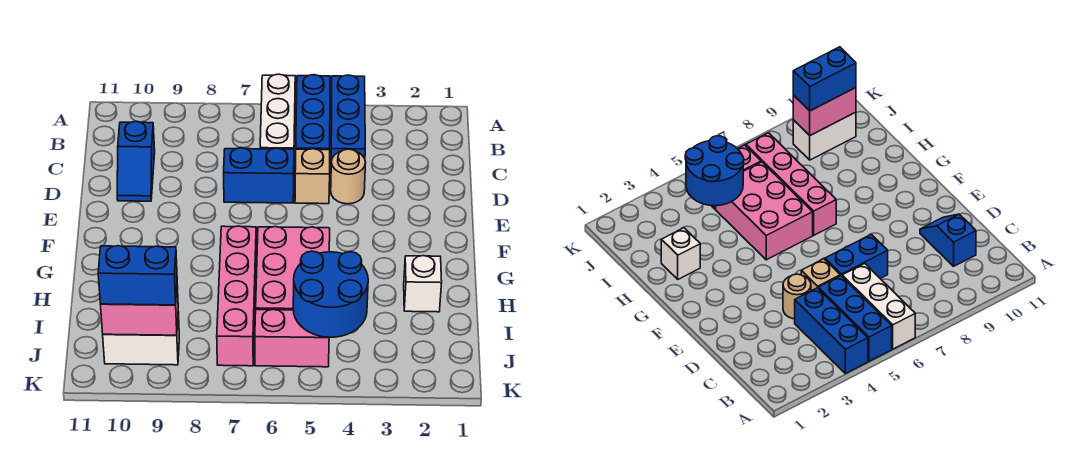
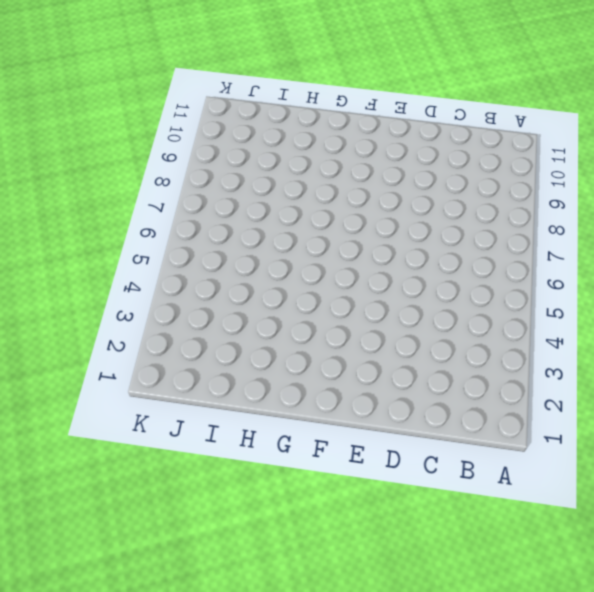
none -> blue 1x3 brick [331,75,365,162]
none -> blue 1x3 brick [296,75,330,150]
none -> white 1x3 brick [260,74,295,149]

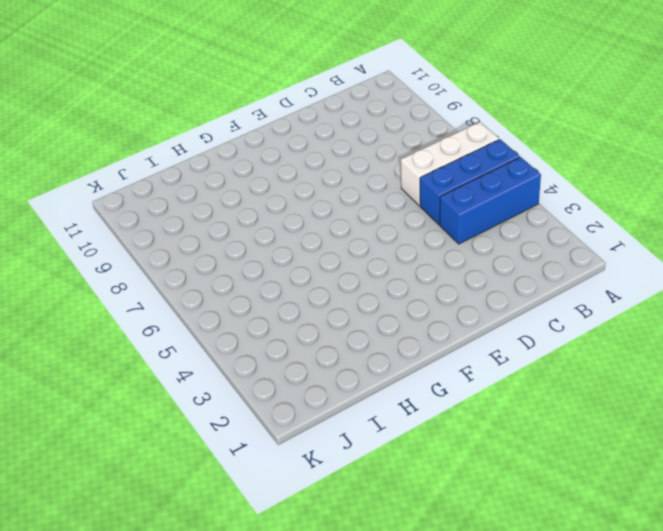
none -> blue 1x2 slope [117,121,155,201]
none -> tan 1x1 round brick [331,149,366,204]
none -> tan 1x1 brick [295,149,330,204]

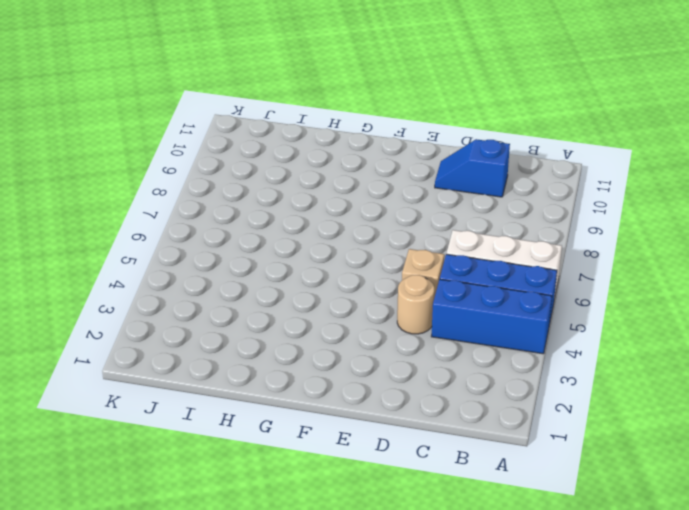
none -> blue 1x2 brick [224,148,294,203]
none -> pink 2x3 brick [256,227,330,310]
none -> pink 1x4 brick [217,226,256,366]

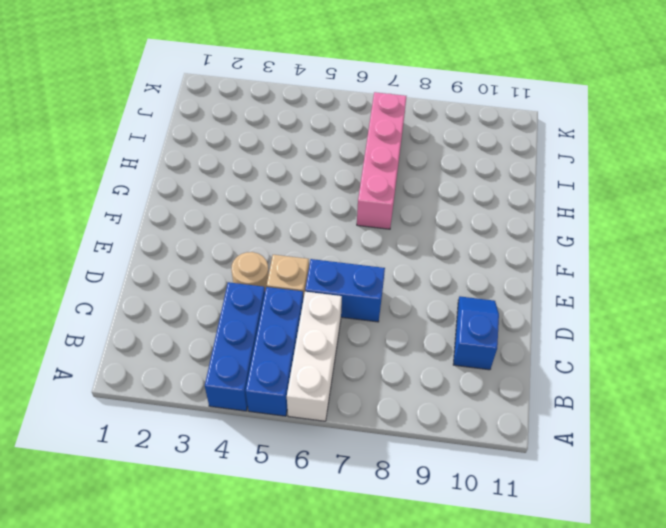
none -> pink 2x3 brick [256,227,330,310]
none -> white 1x1 brick [404,256,442,312]
none -> pink 1x2 brick [255,309,329,367]

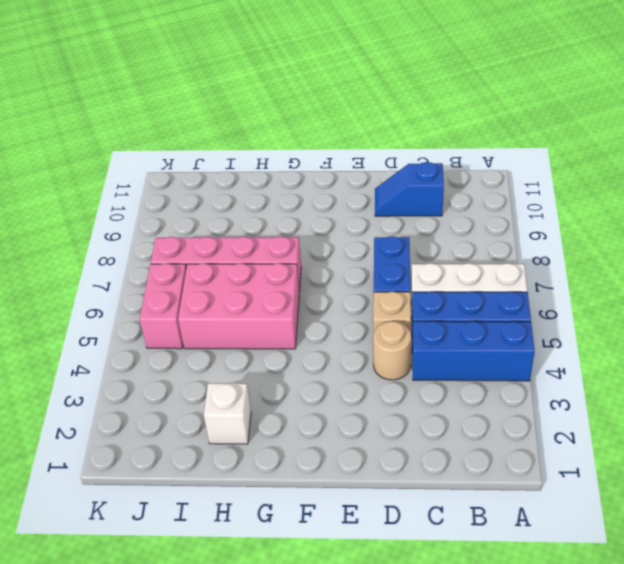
none -> white 1x2 brick [103,312,179,365]
none -> blue 2x2 round brick [293,251,368,337]
none -> pink 1x2 brick [101,285,178,335]

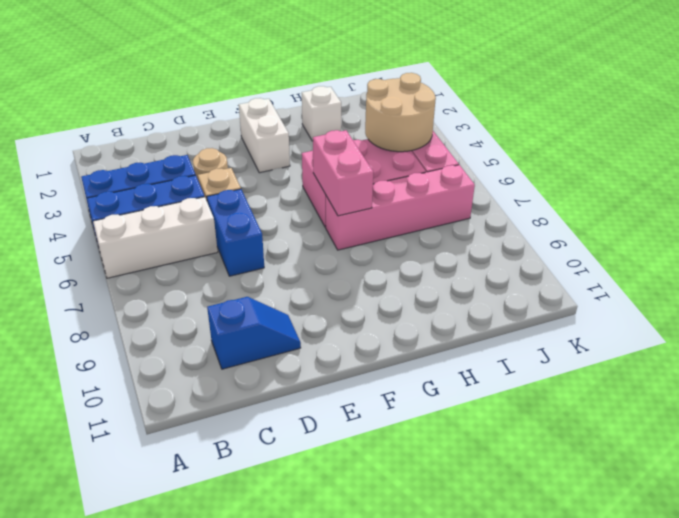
white 1x2 brick [239,98,290,173] -> white 1x2 brick moved to [103,312,179,365]
pink 1x2 brick [313,130,373,216] -> pink 1x2 brick moved to [101,285,178,335]
tan 2x2 round brick [365,73,436,152] -> blue 2x2 round brick [293,251,368,337]
none -> blue 1x2 brick [98,246,177,305]

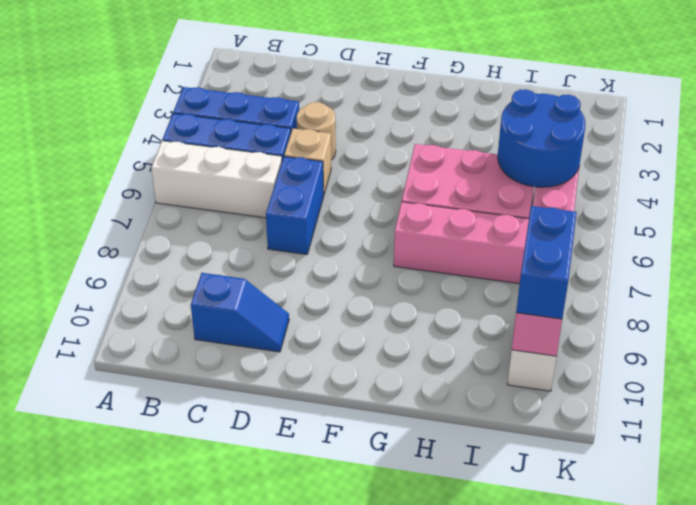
none -> white 1x1 brick [404,256,442,312]

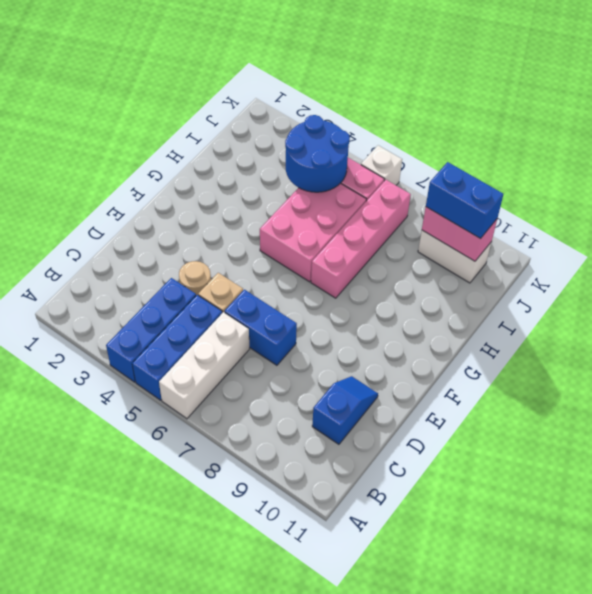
white 1x1 brick [361,145,402,185] -> white 1x1 brick moved to [404,256,442,312]

